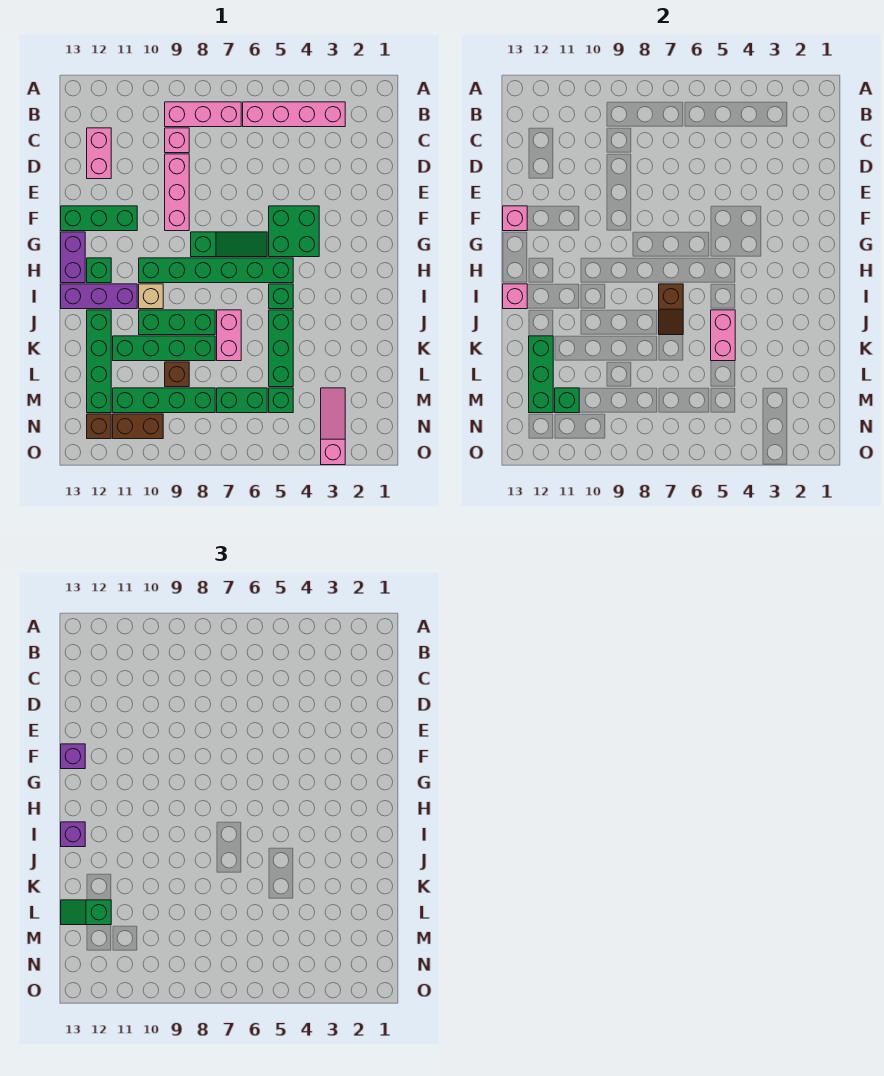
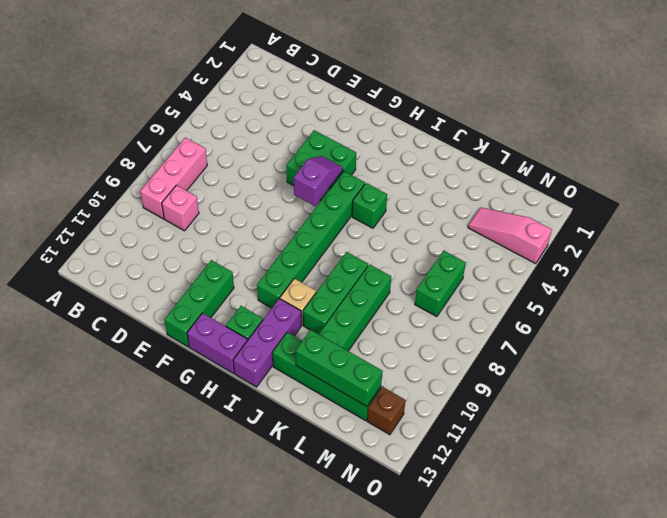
purple 1x2 slope [294,156,343,206] -> none
none -> pink 1x4 brick [243,102,345,127]
none -> pink 1x2 brick [87,128,111,179]
none -> pink 1x3 brick [165,154,189,231]
none -> green 1x3 slope [191,232,267,257]

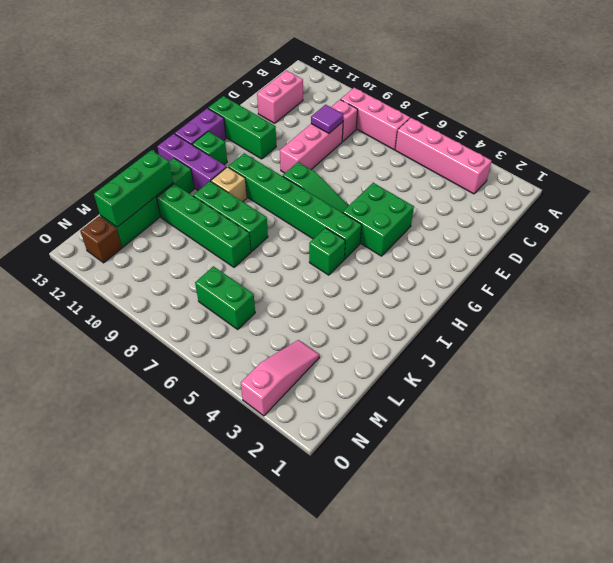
purple 1x1 tile [311,105,343,133] -> none
none -> green 1x3 brick [269,310,293,387]
none -> pink 1x2 brick [217,310,241,361]
none -> brown 1x1 brick [165,362,189,387]
none -> green 1x1 brick [269,388,293,413]

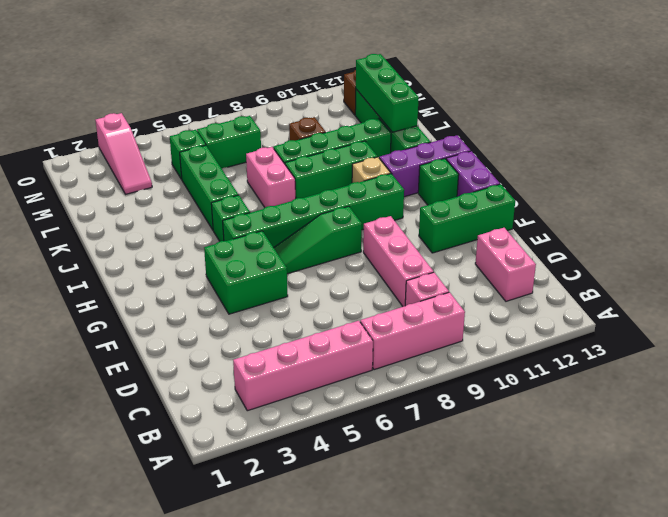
none -> green 1x4 brick [113,388,215,413]
none -> brown 1x2 brick [113,414,163,439]
none -> pink 1x1 brick [503,206,527,231]
none -> brown 1x2 slope [659,284,683,335]

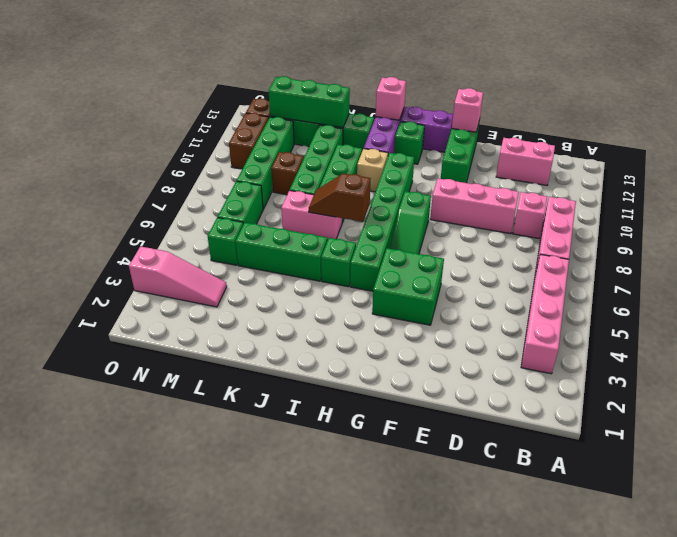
none -> pink 1x2 brick [711,310,735,361]
none -> green 1x1 brick [555,388,579,413]
none -> purple 1x1 brick [61,744,85,769]
none -> purple 1x1 brick [61,822,85,847]

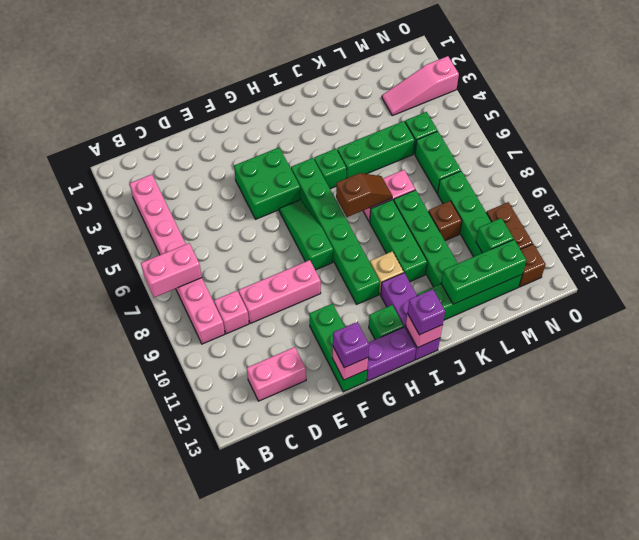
pink 1x2 brick [141,243,202,297] -> pink 1x2 brick moved to [711,310,735,361]
none -> green 1x2 slope [61,900,111,925]

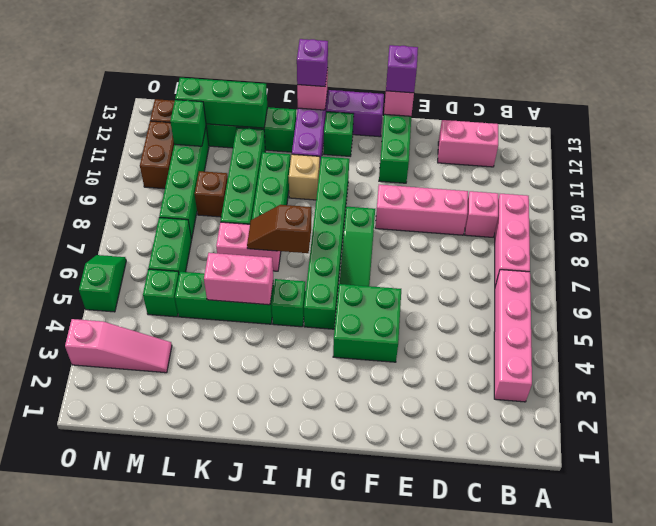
green 1x2 slope [79,255,126,312] -> green 1x2 slope moved to [61,900,111,925]

